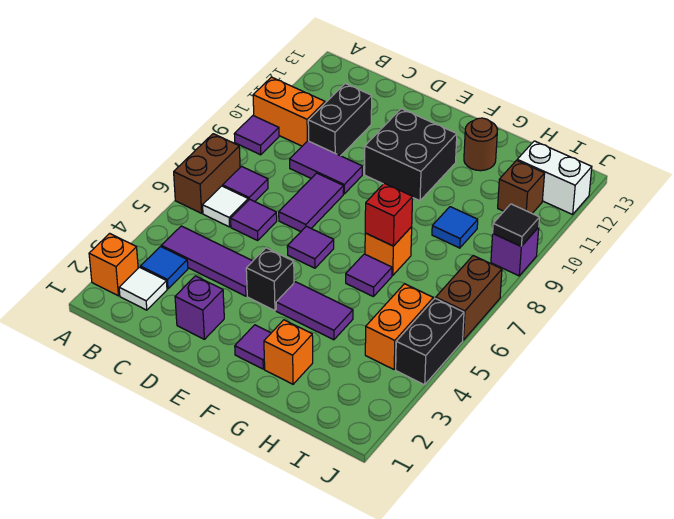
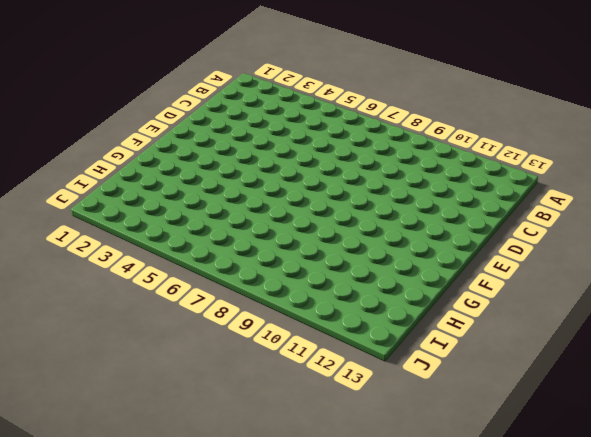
none -> orange 1x1 brick [89,233,138,296]
none -> brown 1x2 brick [174,134,240,213]
none -> purple 1x1 tile [234,116,279,155]
none -> orange 1x2 brick [253,77,325,146]

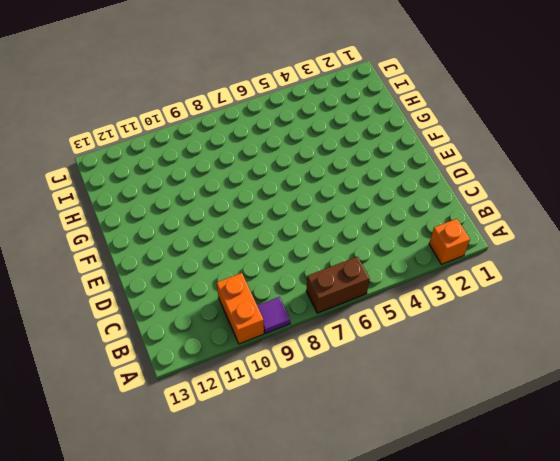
none -> white 1x1 tile [119,267,167,310]
none -> blue 1x1 tile [140,247,188,289]
none -> purple 1x3 tile [162,226,253,296]
none -> white 1x1 tile [203,186,248,227]

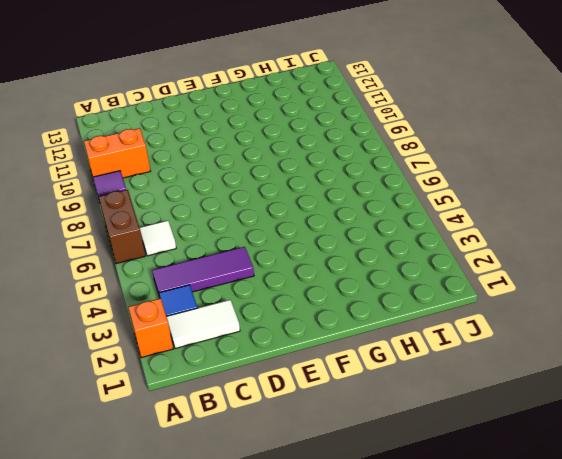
white 1x2 tile [166,300,240,349] -> white 1x1 tile [119,267,167,310]
none -> purple 1x1 tile [223,166,268,202]
none -> purple 1x1 tile [231,199,277,240]
none -> purple 1x2 tile [290,141,362,194]
none -> black 1x2 brick [308,84,372,156]

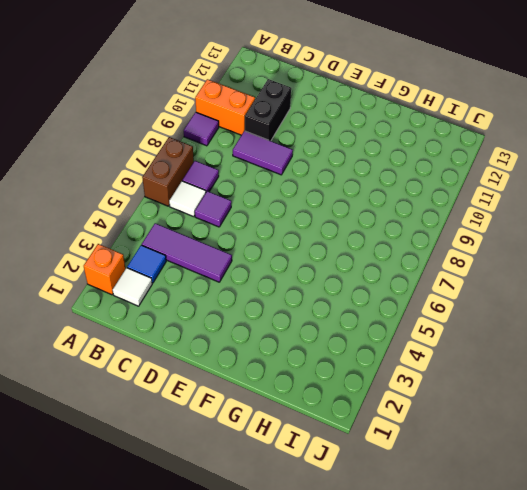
none -> purple 1x1 brick [175,276,224,339]
none -> purple 1x2 tile [279,173,344,232]
none -> black 1x1 brick [246,248,294,311]
none -> purple 1x1 tile [287,226,334,268]

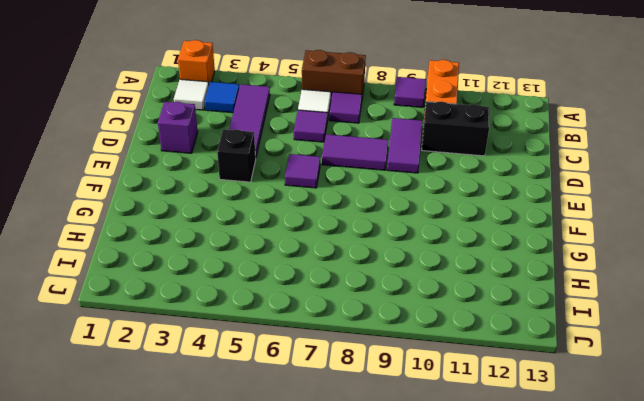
none -> black 2x2 brick [365,109,457,201]
none -> purple 1x1 tile [235,325,271,369]
none -> purple 1x2 tile [276,282,353,340]
none -> orange 1x1 brick [264,320,313,384]

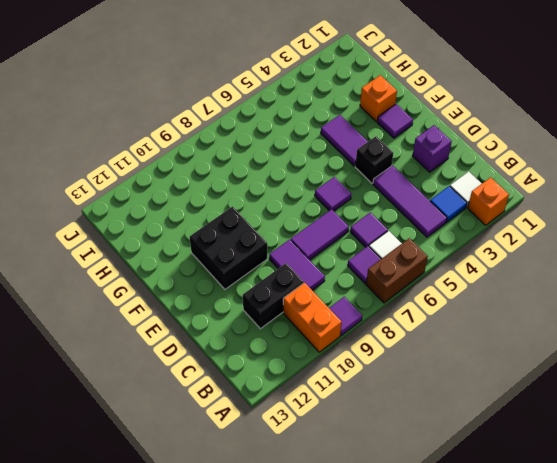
none -> purple 1x1 tile [346,254,392,296]
none -> orange 1x1 brick [365,227,412,275]
none -> brown 1x1 round brick [464,118,497,171]
none -> blue 1x1 tile [432,207,478,248]

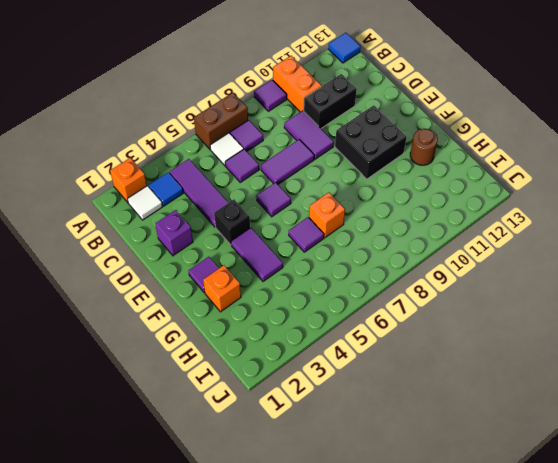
blue 1x1 tile [328,33,361,63] -> blue 1x1 tile moved to [432,207,478,248]
none -> orange 1x2 brick [365,284,433,369]
none -> brown 1x1 brick [498,160,545,213]
none -> white 1x2 brick [517,141,592,214]
none -> black 1x2 brick [396,298,464,385]

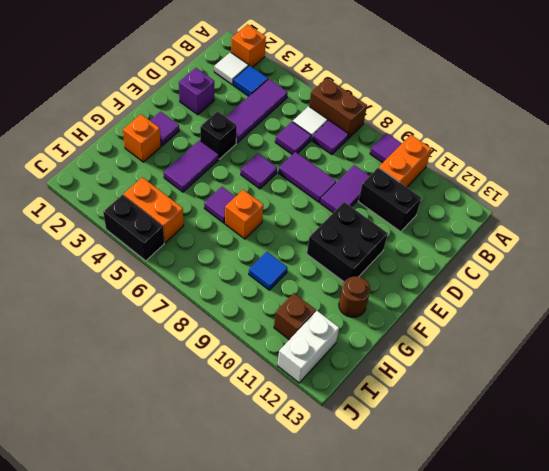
none -> brown 1x2 brick [436,256,502,340]
none -> purple 1x1 brick [491,227,539,276]
none -> red 1x1 brick [365,183,413,246]
none -> black 1x1 tile [493,204,540,246]

